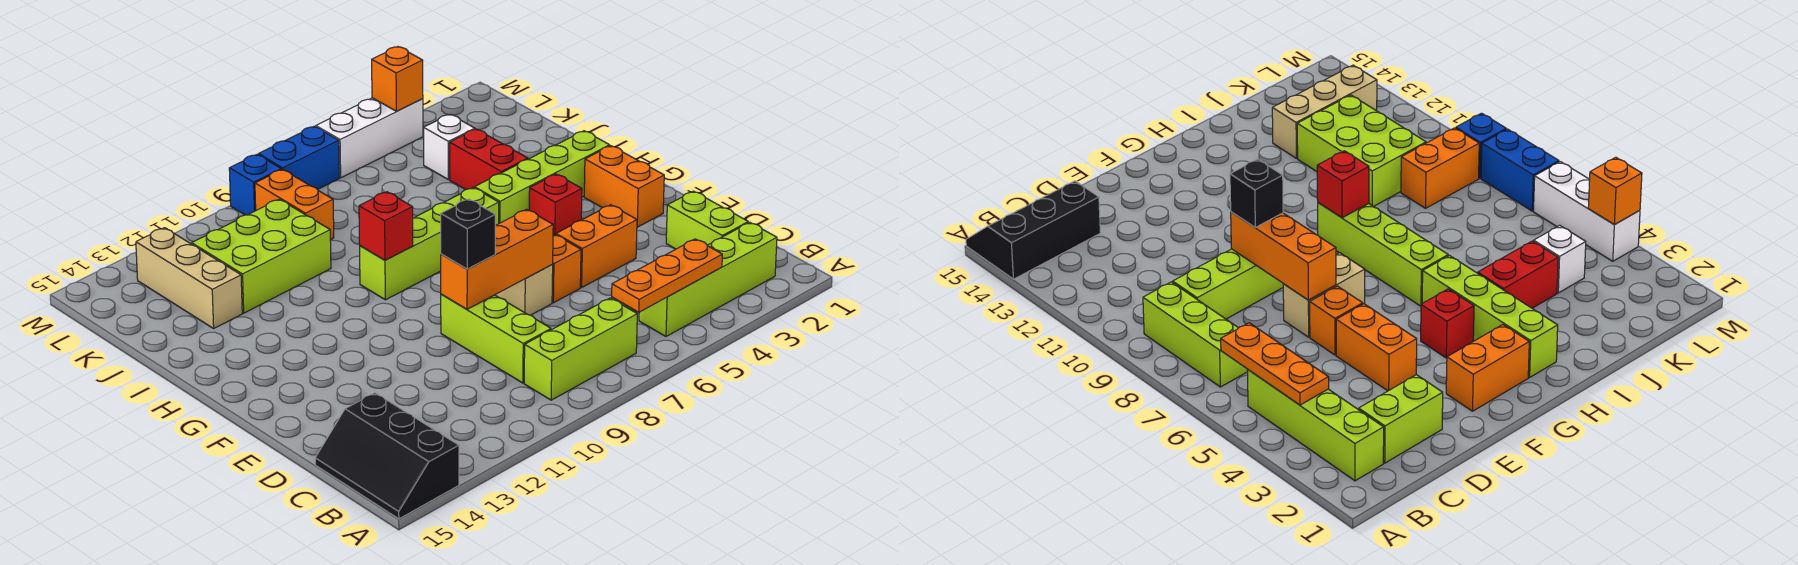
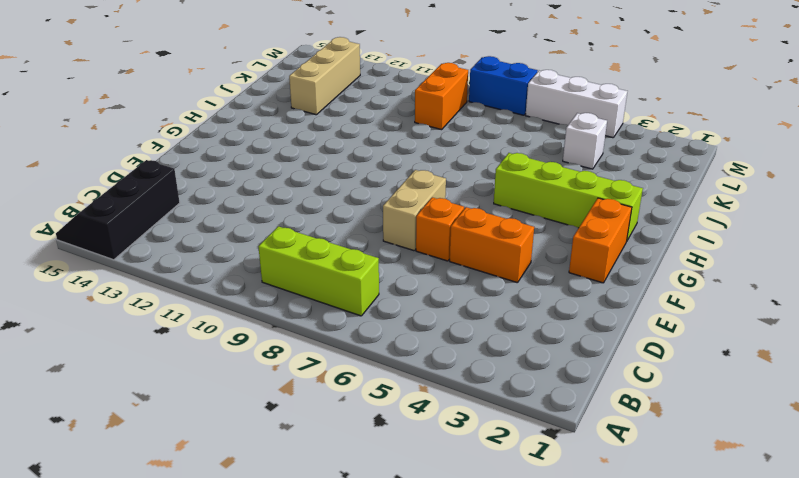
none -> lime 1x4 brick [639,222,777,336]
none -> lime 1x2 brick [666,191,748,249]
none -> lime 1x3 brick [441,294,551,383]

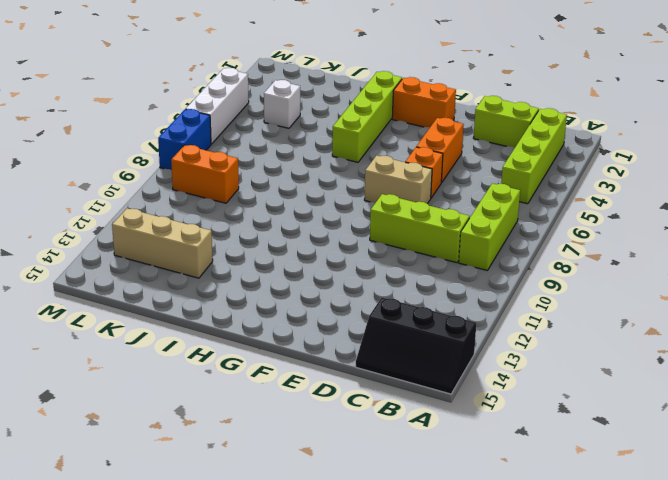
none -> red 1x1 brick [529,174,582,235]
none -> lime 1x4 brick [360,188,499,300]
none -> red 1x2 brick [450,129,528,190]

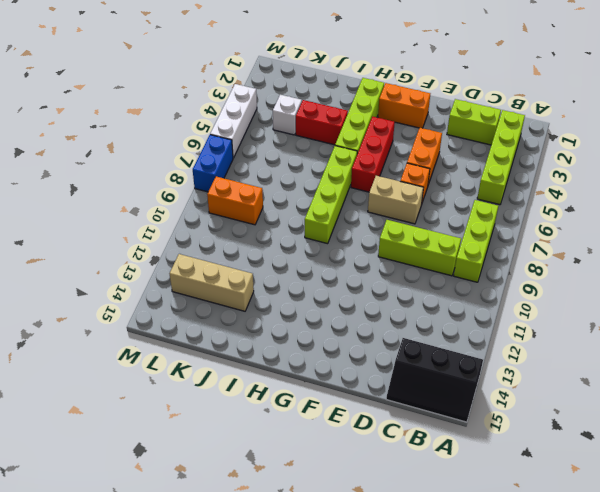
red 1x3 brick [351,117,395,192] -> red 1x1 brick [529,174,582,235]
none -> lime 2x3 brick [192,199,331,313]
none -> blue 1x1 brick [229,154,281,215]
none -> orange 1x3 plate [612,239,722,312]

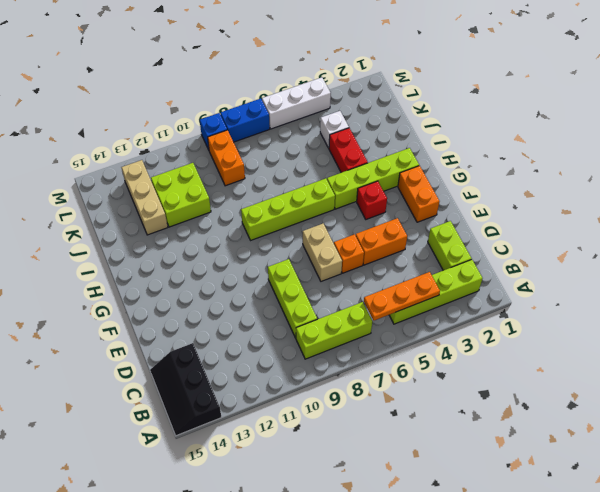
lime 2x2 brick [151,163,211,227] -> lime 2x3 brick [192,199,331,313]
none -> orange 1x3 brick [441,209,553,309]
none -> red 1x1 brick [359,192,413,260]
none -> orange 1x1 brick [372,47,423,111]

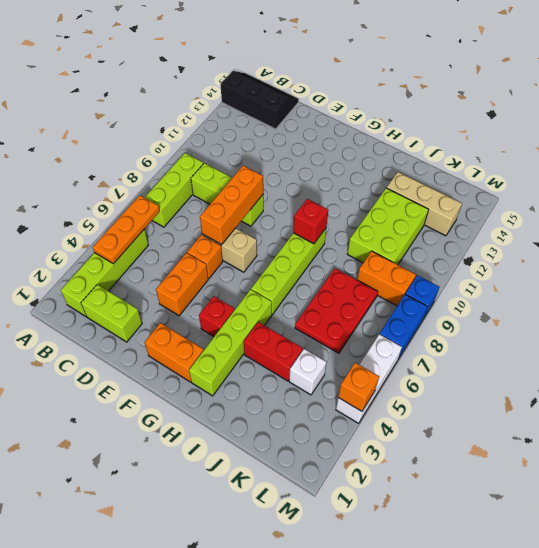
red 2x3 plate [295,268,378,353] -> none
none -> black 1x1 brick [441,199,495,269]

